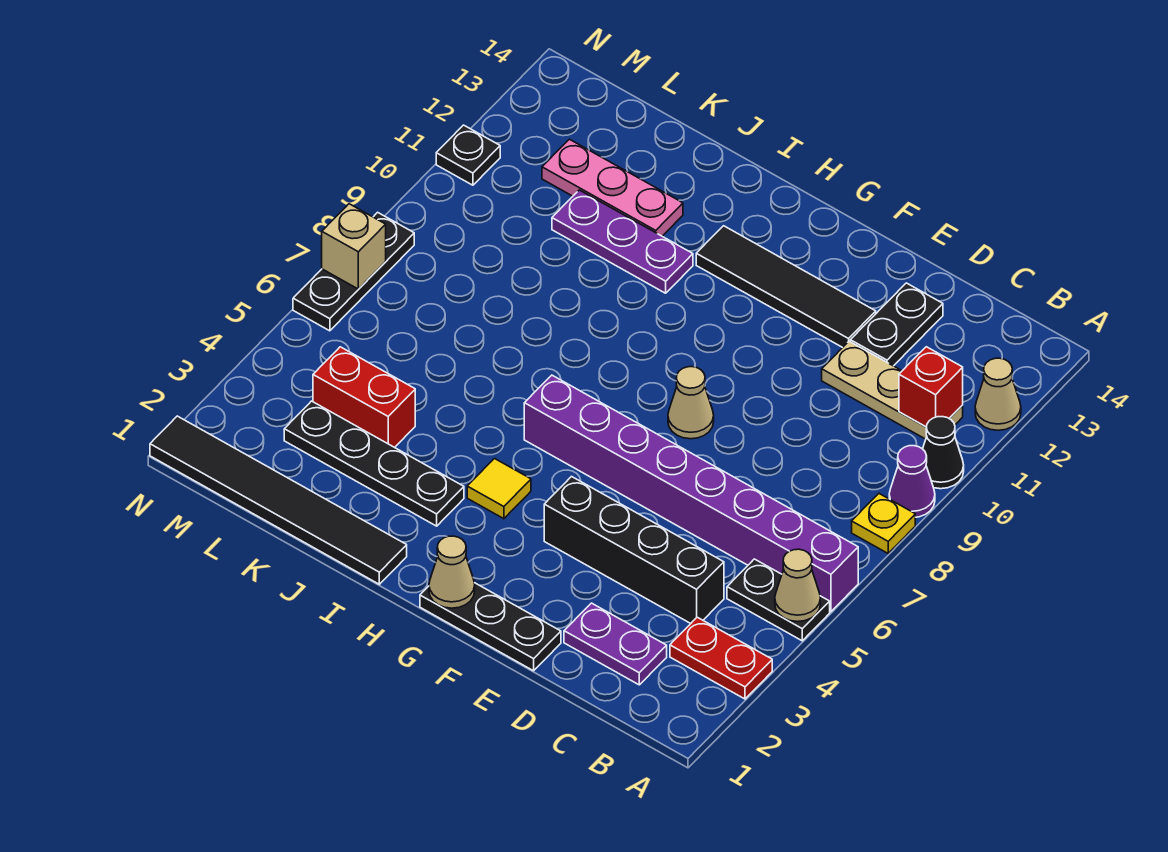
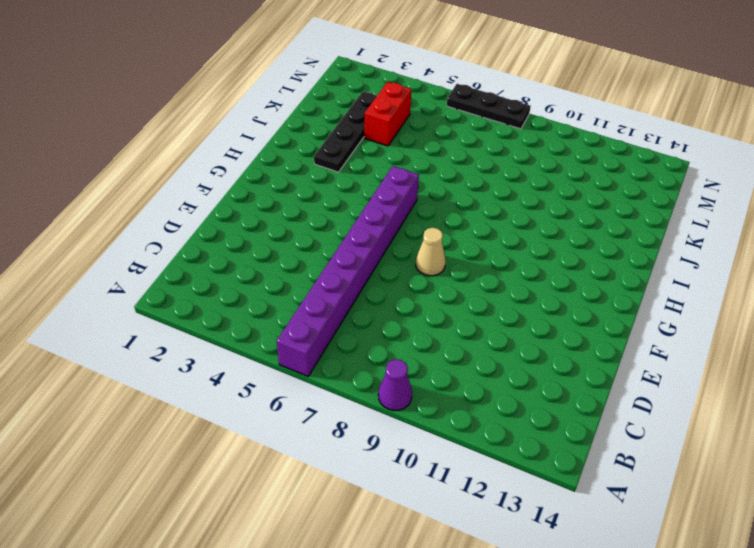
none -> red 1x2 plate [670,617,772,699]
none -> black 1x2 plate [727,559,830,641]
none -> yellow 1x1 plate [852,494,915,553]

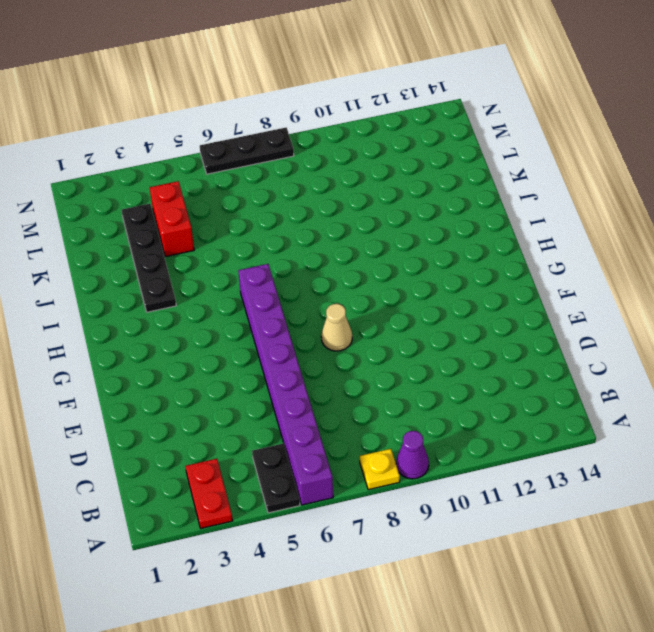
none -> black 1x1 cone [923,417,964,489]
none -> tan 1x1 cone [975,358,1021,430]
none -> tan 1x3 plate [822,341,963,439]

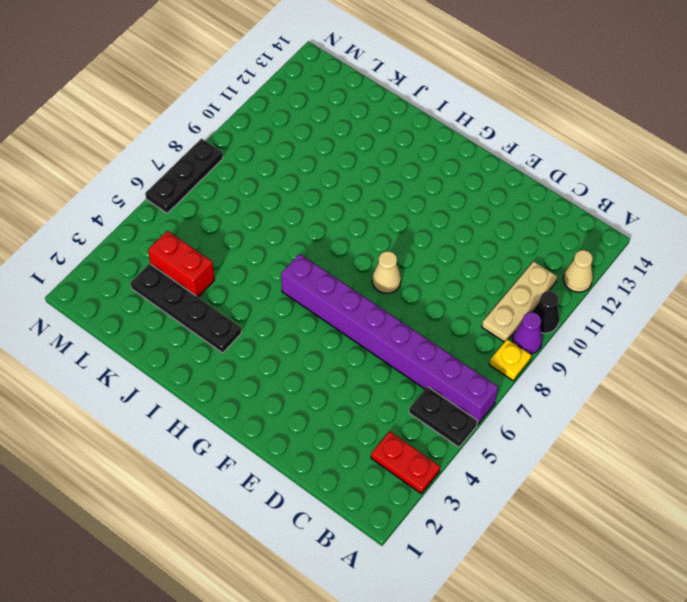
tan 1x3 plate [482,261,557,342] -> tan 1x3 plate turned to [822,341,963,439]
none -> purple 1x2 plate [564,603,667,685]
none -> black 1x4 brick [544,477,724,623]
none -> black 1x2 plate [850,283,943,366]

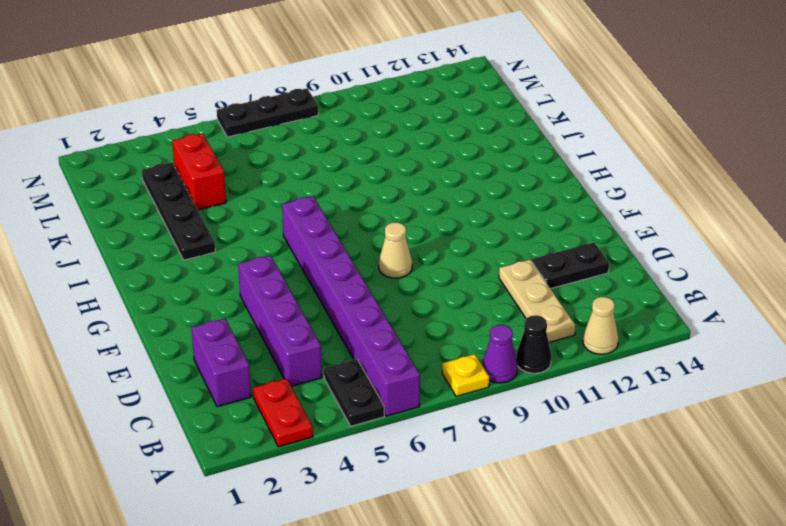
purple 1x2 brick [191,318,251,407] -> purple 1x2 plate [564,603,667,685]
purple 1x4 brick [238,255,322,386] -> black 1x4 brick [544,477,724,623]
none -> black 1x3 plate [420,583,561,671]
none -> black 1x4 tile [696,226,876,348]
none -> yellow 1x1 tile [467,459,531,519]

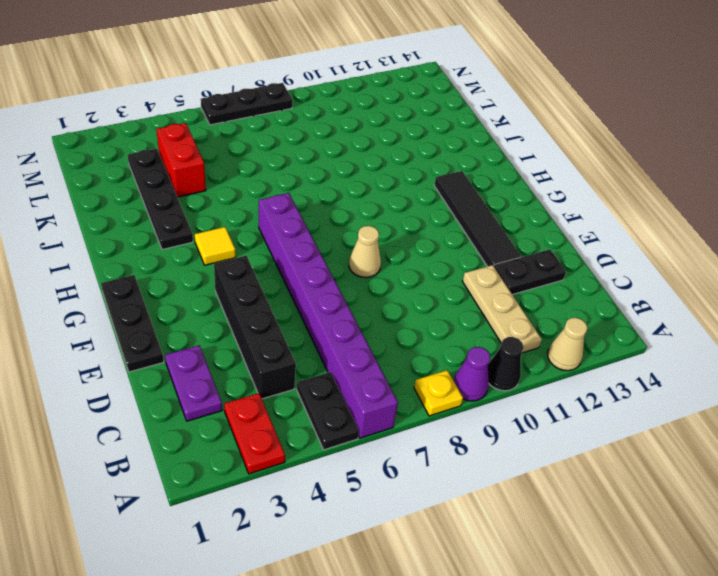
none -> black 1x6 tile [150,416,407,584]
none -> purple 1x3 plate [552,190,693,293]
none -> pink 1x3 plate [542,139,683,236]

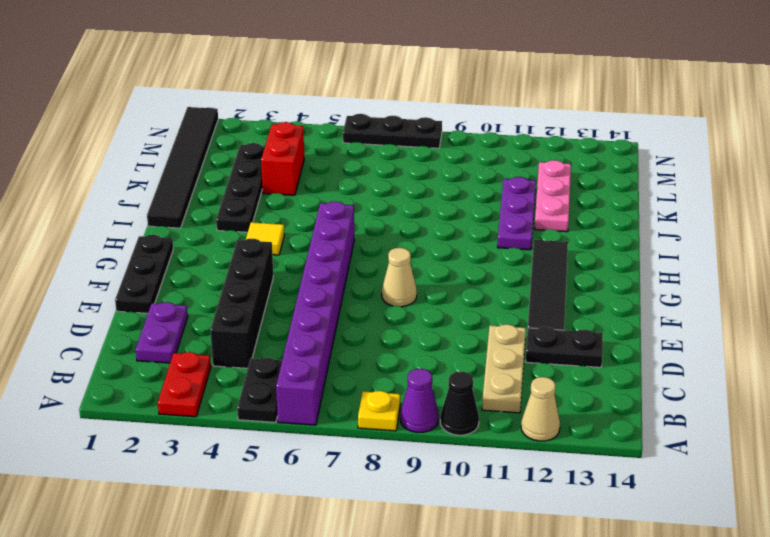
none -> black 1x1 plate [436,125,500,185]
none -> tan 1x1 cone [775,549,820,622]
none -> red 1x1 brick [899,347,963,427]

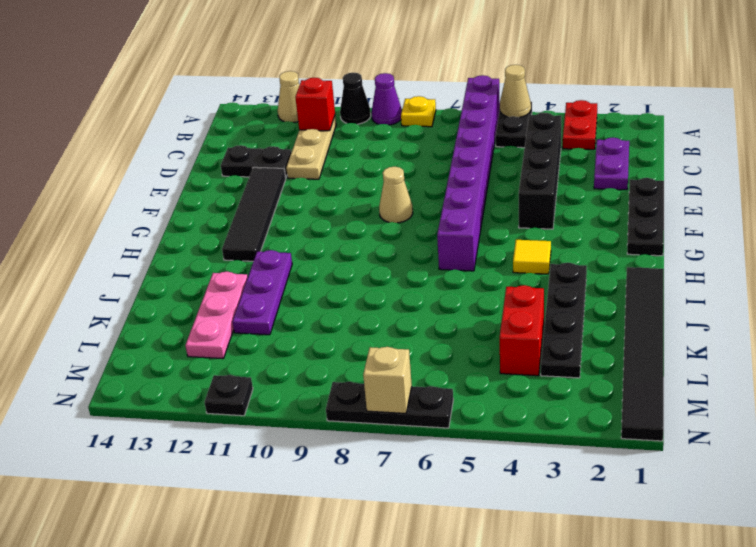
none -> tan 1x1 cone [429,536,475,608]

